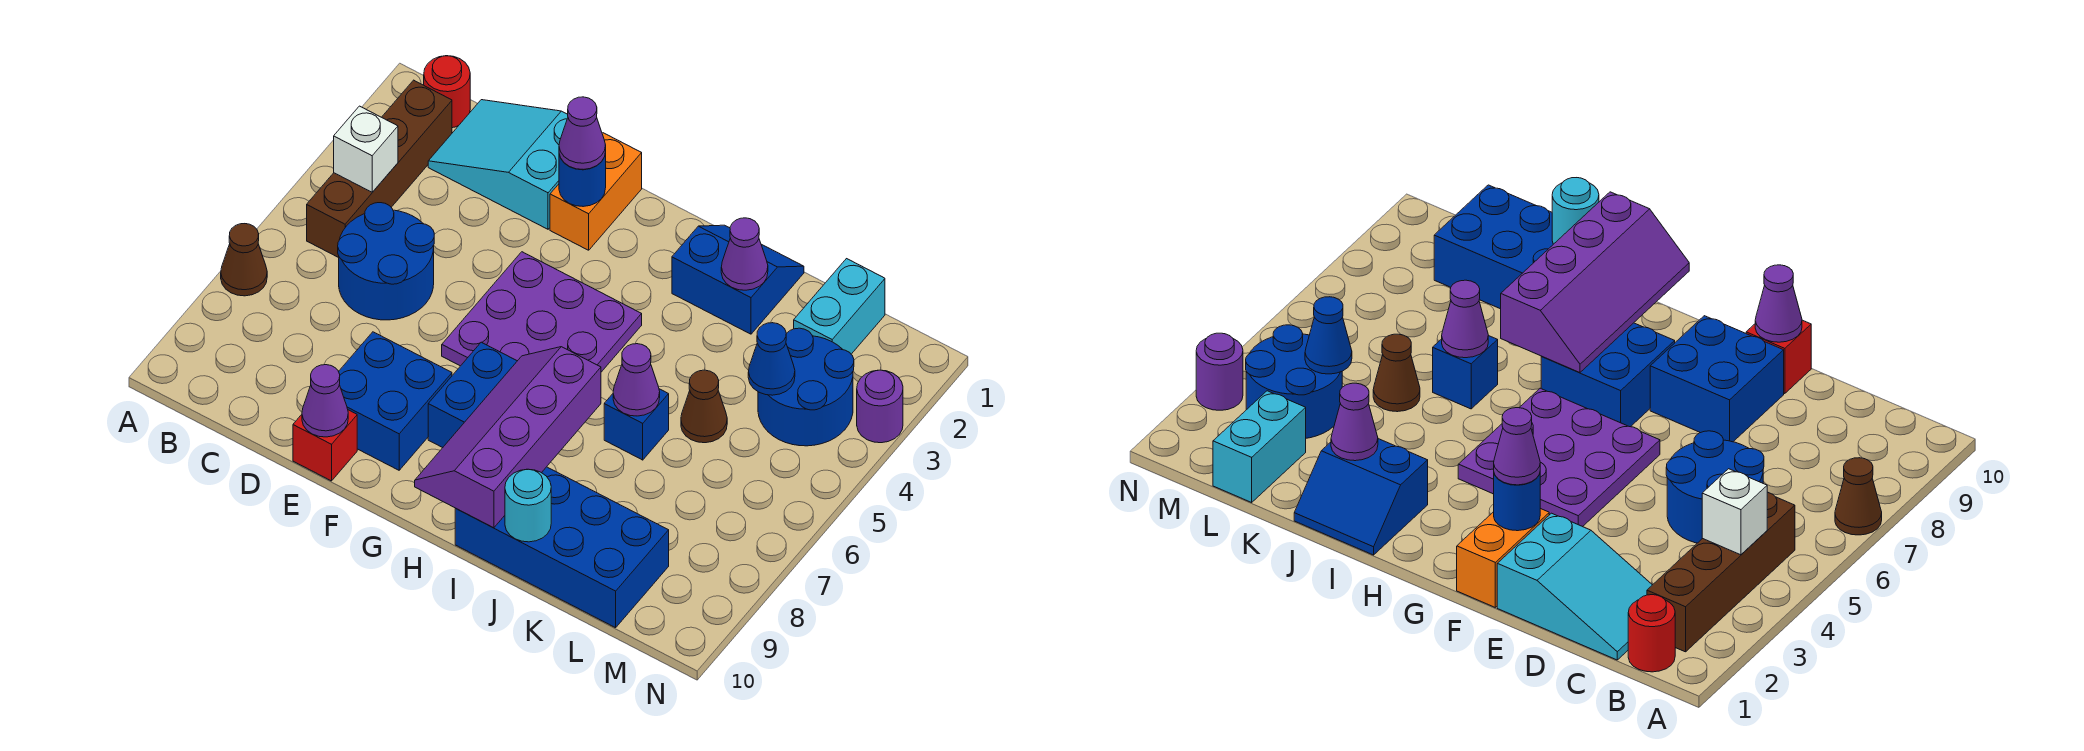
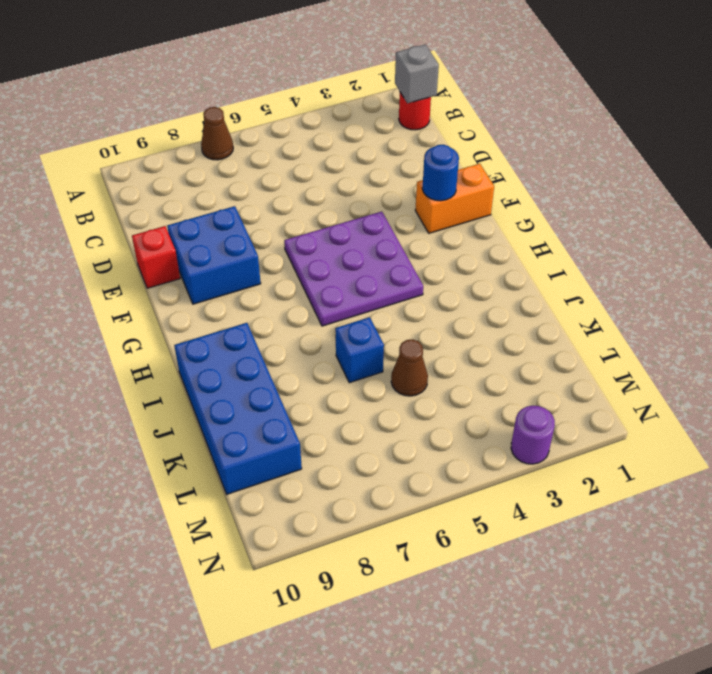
grey 1x1 brick [395,45,439,103] -> none
none -> brown 1x4 brick [307,80,452,258]
none -> cyan 2x3 slope [428,100,568,229]
none -> blue 2x2 round brick [338,203,434,320]

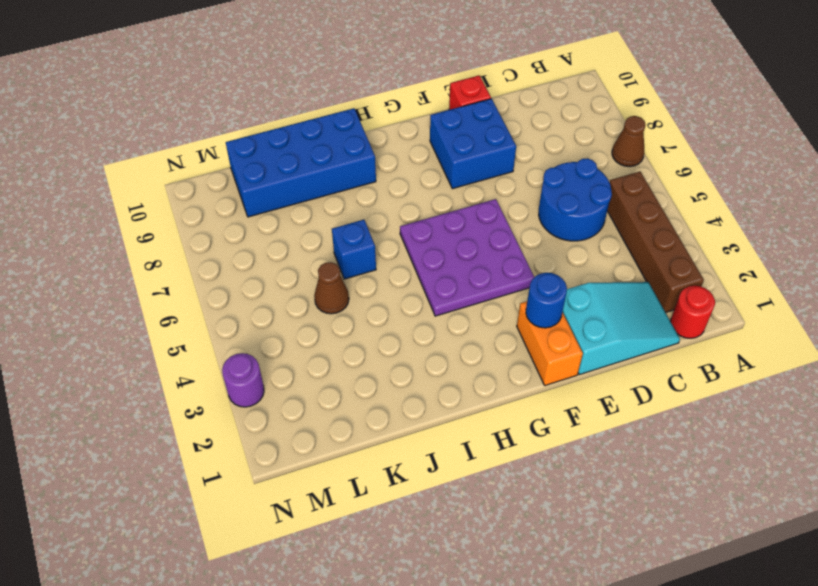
none -> blue 2x2 brick [428,342,517,448]
none -> blue 2x2 slope [672,225,804,334]
none -> cyan 1x2 brick [794,259,885,354]

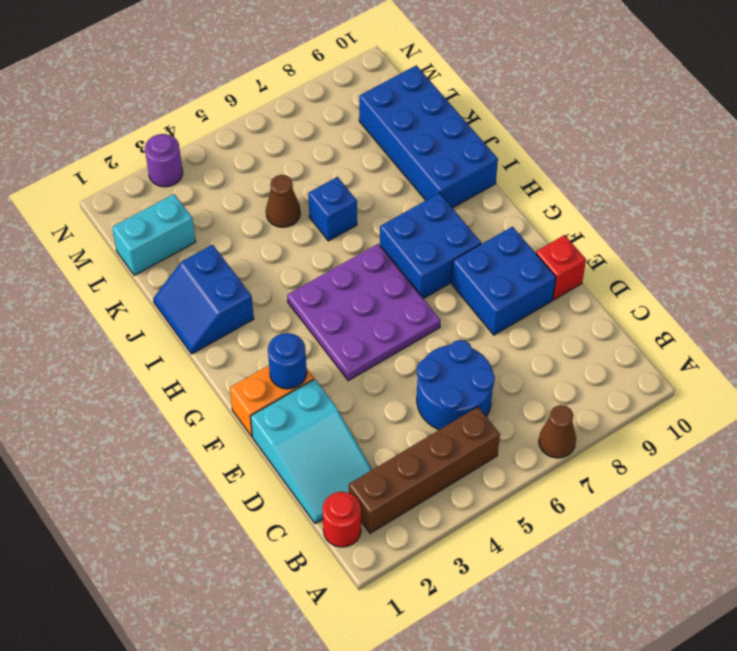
none -> blue 2x2 round brick [758,328,854,446]
none -> white 1x1 brick [334,106,398,192]
none -> purple 1x1 cone [302,365,348,437]

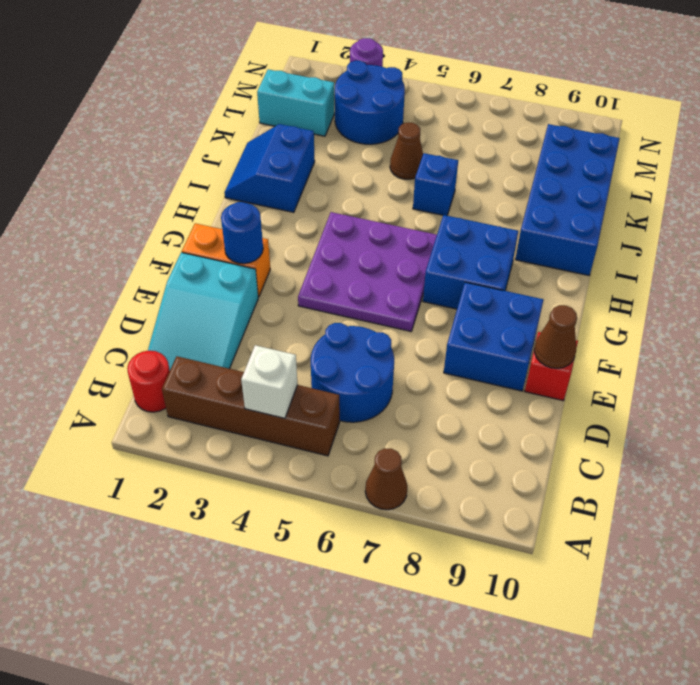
brown 1x1 cone [535,305,577,368] -> purple 1x1 cone [302,365,348,437]
none -> purple 2x4 slope [415,347,601,528]
none -> purple 1x1 cone [721,218,768,290]
none -> purple 1x1 cone [613,344,660,416]

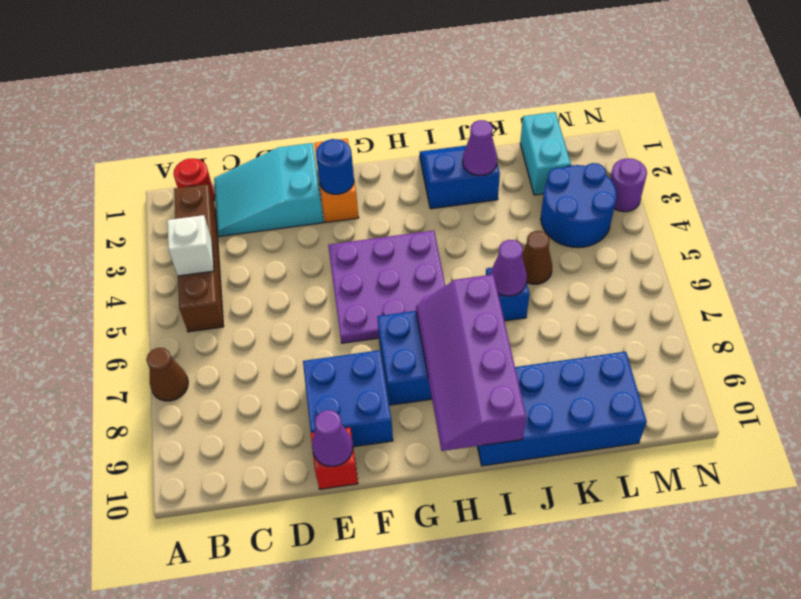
none -> blue 2x2 round brick [338,203,434,320]
none -> cyan 1x1 round brick [505,469,551,542]
none -> blue 1x1 cone [748,323,795,395]

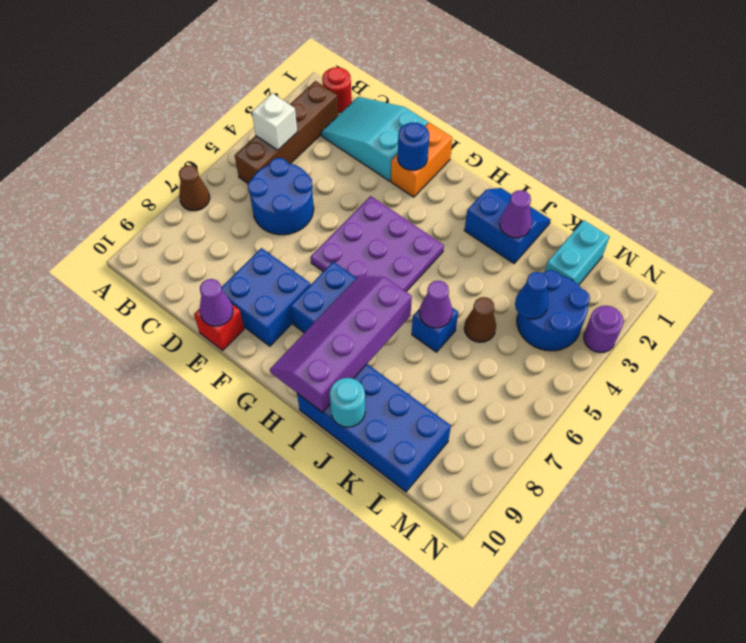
none -> purple 1x1 cone [559,97,606,169]

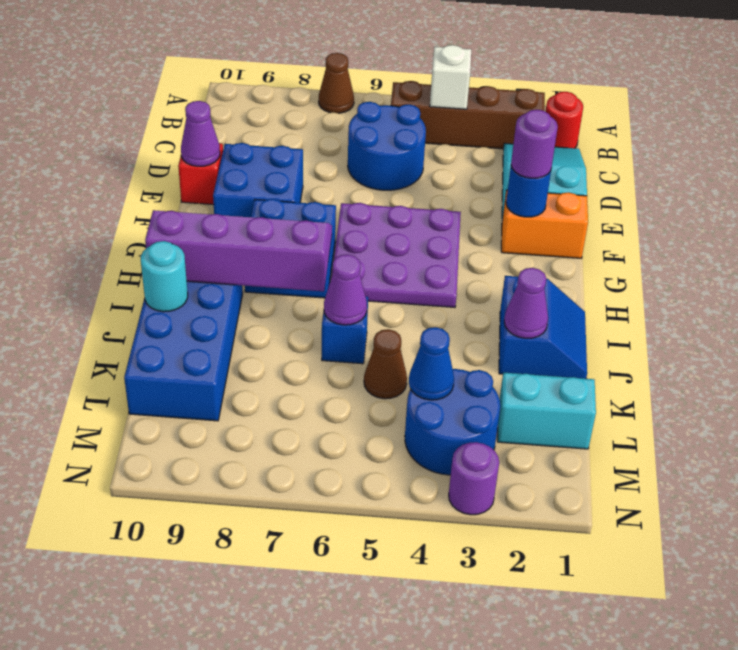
purple 1x1 round brick [511,110,558,178] -> purple 1x1 cone [559,97,606,169]

